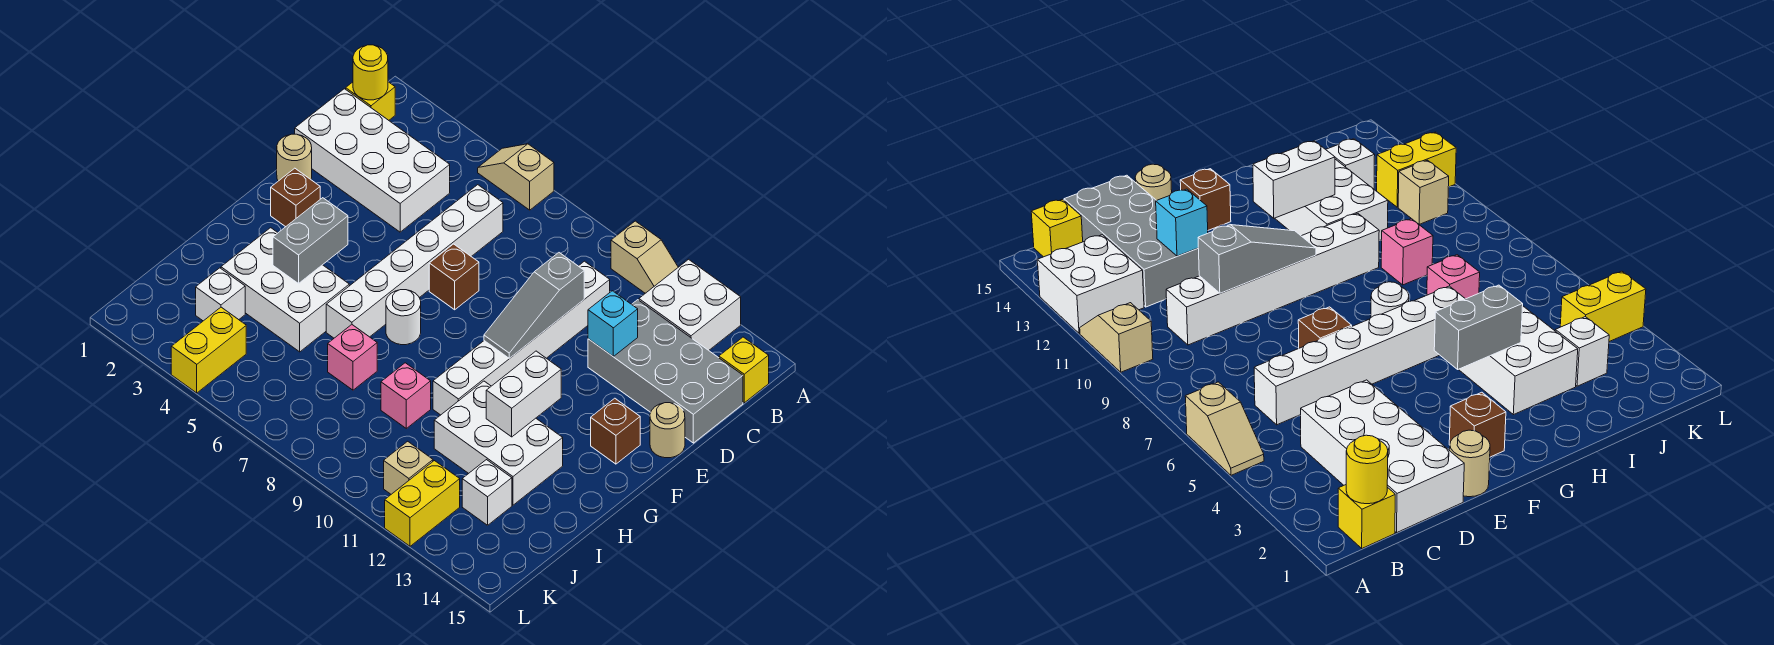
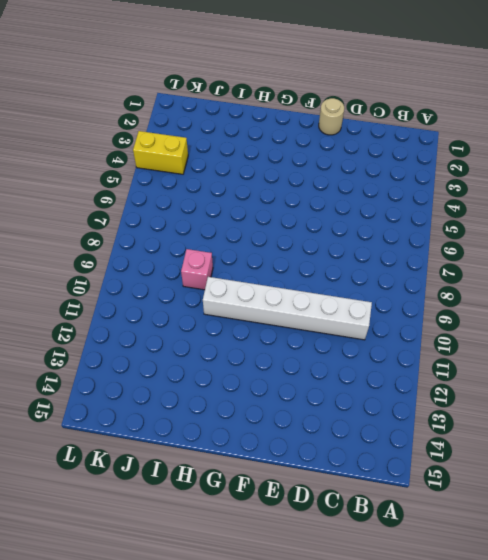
none -> tan 1x2 slope [478,144,554,210]
none -> tan 1x2 slope [611,221,678,293]
none -> white 2x2 brick [639,259,741,350]

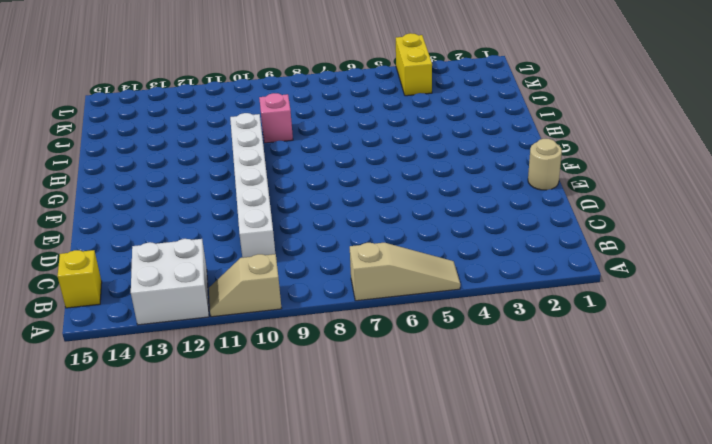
tan 1x3 slope [350,243,460,301] -> tan 1x2 slope [478,144,554,210]
none -> yellow 1x1 brick [346,82,395,120]
none -> white 2x4 brick [295,89,450,232]
none -> white 1x6 brick [326,185,503,338]

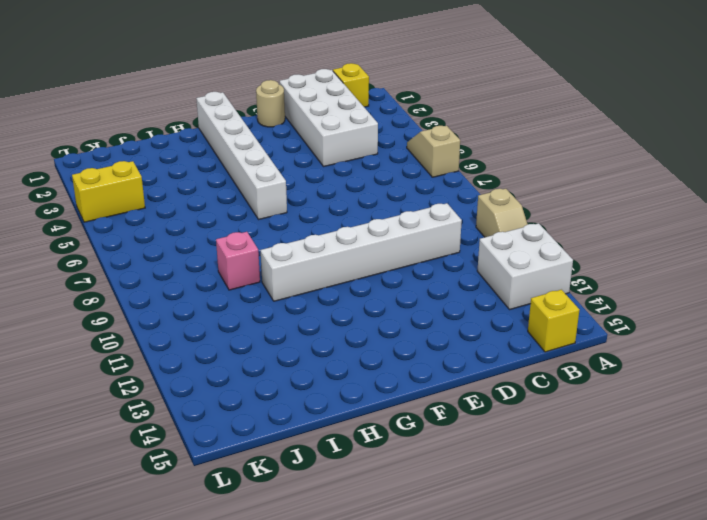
white 1x6 brick [196,92,287,220] -> white 1x6 brick turned to [326,185,503,338]
none -> grey 2x4 brick [588,300,743,443]
none -> brown 1x1 brick [429,244,479,310]
none -> tan 1x1 round brick [650,403,685,458]

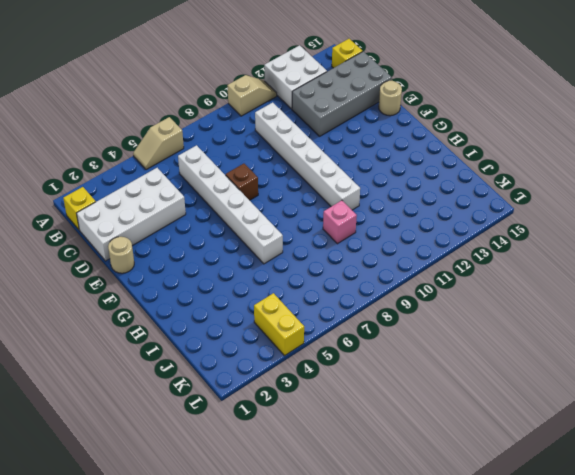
none -> brown 1x1 brick [271,168,320,227]
none -> brown 1x1 brick [591,398,640,464]
none -> white 1x1 round brick [386,290,421,345]

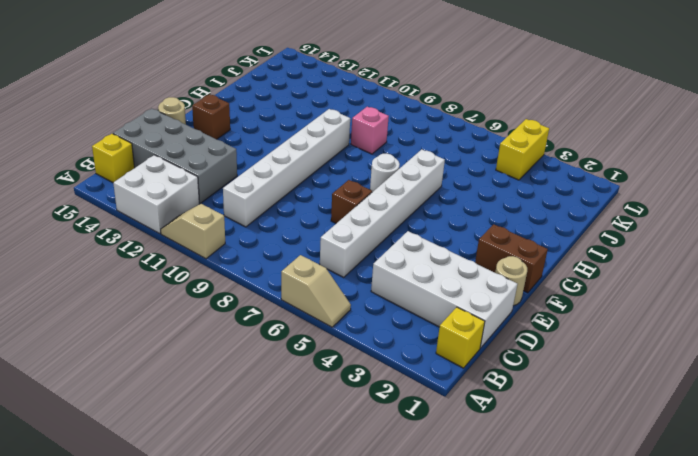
brown 1x2 brick [475,224,548,293] -> brown 1x1 brick [271,168,320,227]
none -> white 2x3 brick [221,228,349,352]
none -> white 2x3 brick [434,381,563,505]
none -> pink 1x1 brick [328,325,377,390]

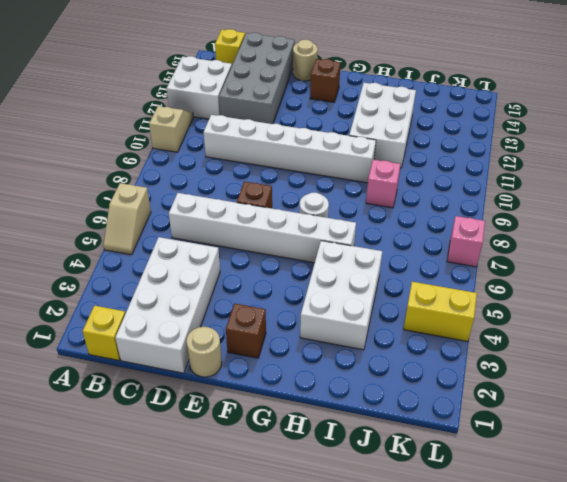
pink 1x1 brick [447,216,485,267] -> pink 1x1 brick moved to [328,325,377,390]
none -> white 1x1 brick [196,268,245,321]
none -> white 1x1 brick [462,460,512,525]
none -> tan 1x1 brick [384,441,433,494]

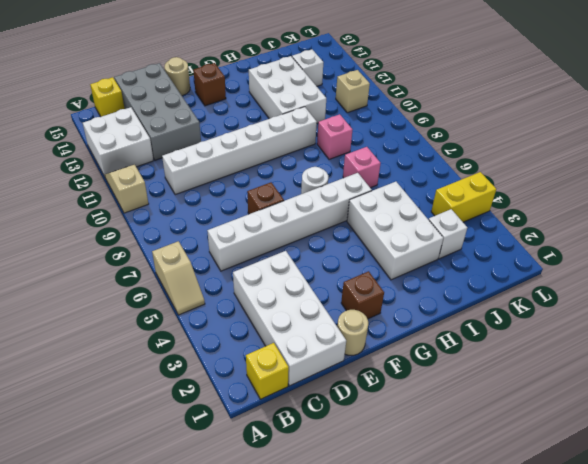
none -> yellow 1x2 brick [385,461,460,546]
none -> yellow 1x1 round brick [353,45,388,100]
none -> grey 1x3 slope [484,253,584,358]

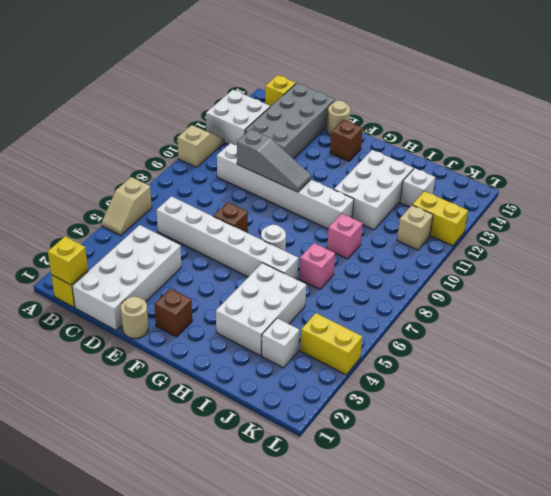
yellow 1x1 brick [48,237,88,285] -> yellow 1x1 round brick [353,45,388,100]
none -> cyan 1x1 brick [588,291,638,356]
none -> grey 1x2 brick [273,198,348,284]
none -> white 1x2 brick [486,351,561,437]

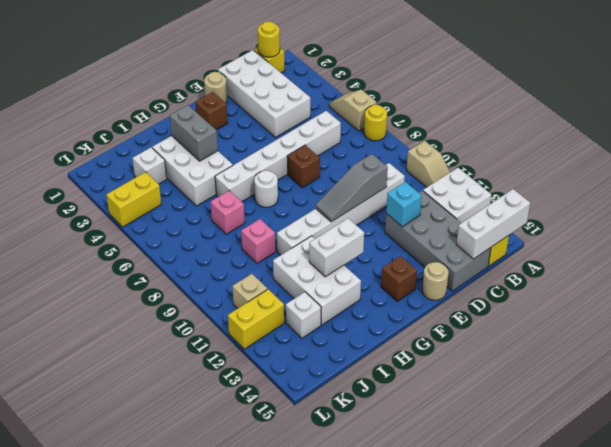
yellow 1x1 round brick [364,105,387,141] -> none
white 1x3 brick [456,189,530,259] -> none
grey 1x2 brick [170,105,218,161] -> grey 1x2 brick turned to [273,198,348,284]

